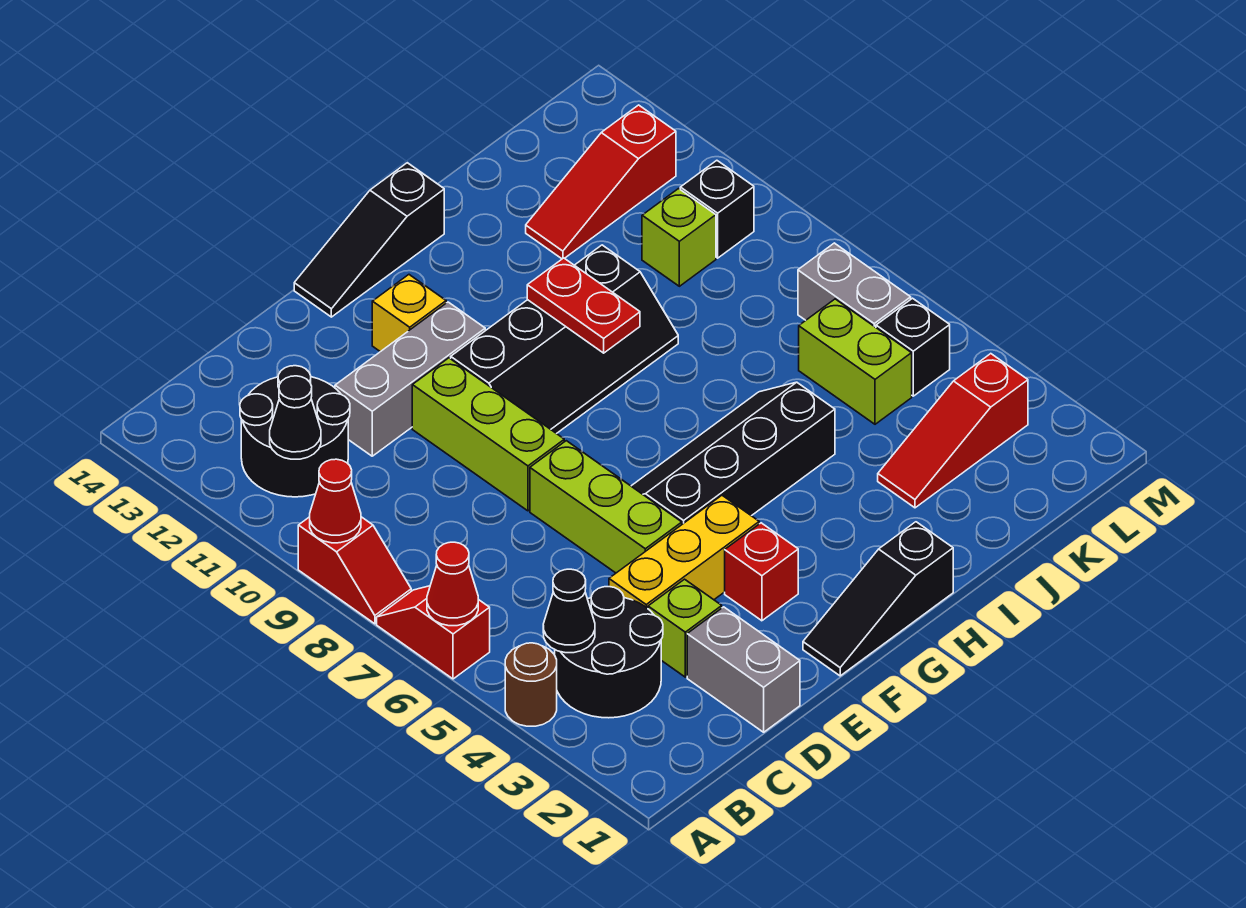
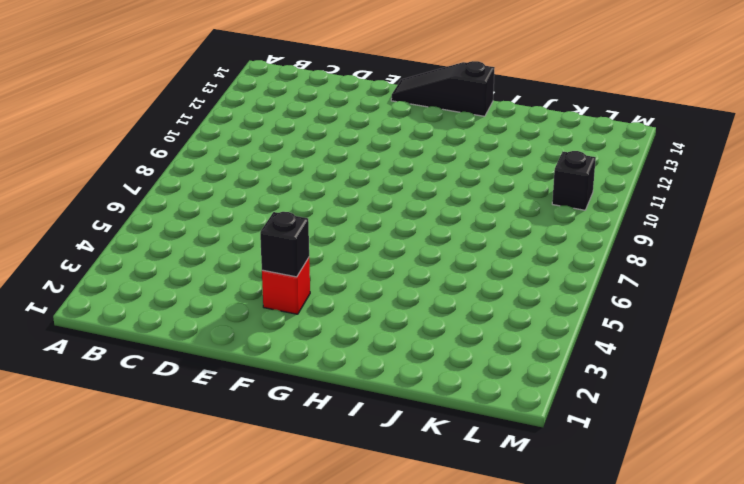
black 1x1 brick [260,212,309,277] -> black 1x1 brick moved to [876,298,950,396]
none -> brown 1x1 round brick [505,643,557,726]
none -> red 1x2 slope [377,586,490,679]
none -> red 1x2 slope [298,517,411,624]

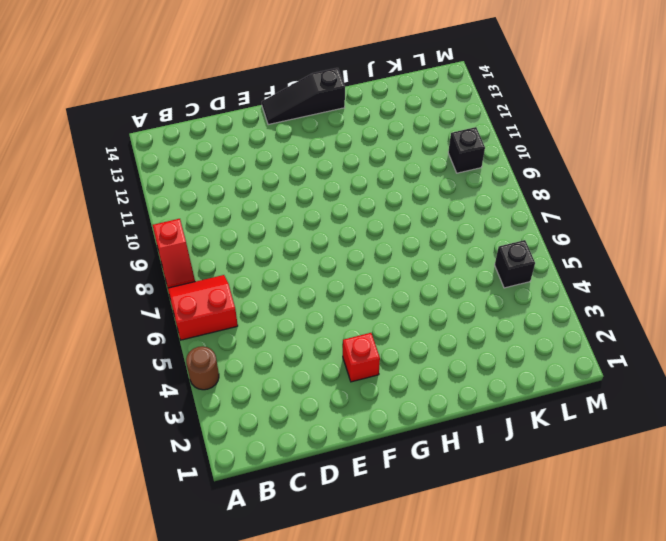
red 2x2 slope [168,275,238,340] -> red 1x2 slope [377,586,490,679]
none -> black 2x2 round brick [555,587,663,718]
none -> black 2x2 round brick [240,366,350,497]
none -> grey 1x2 brick [687,607,800,732]

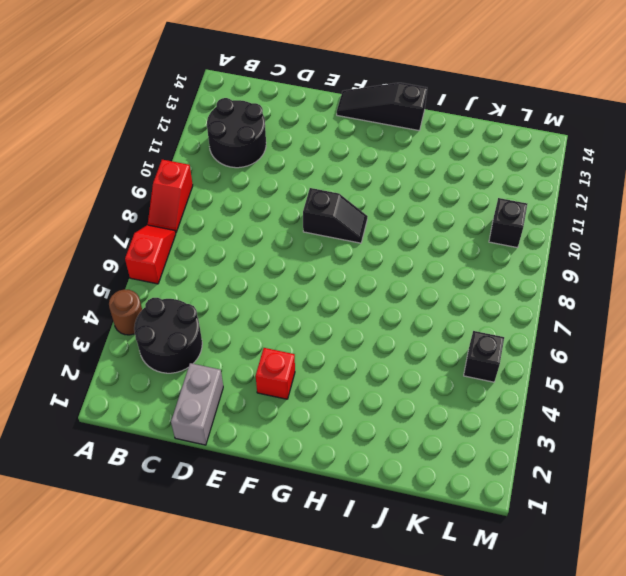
black 1x2 slope [303,188,368,243] -> black 2x4 slope [451,245,678,434]
none -> lime 1x1 brick [648,579,722,677]
none -> yellow 1x3 brick [609,495,759,609]
none -> grey 1x3 brick [335,302,485,456]

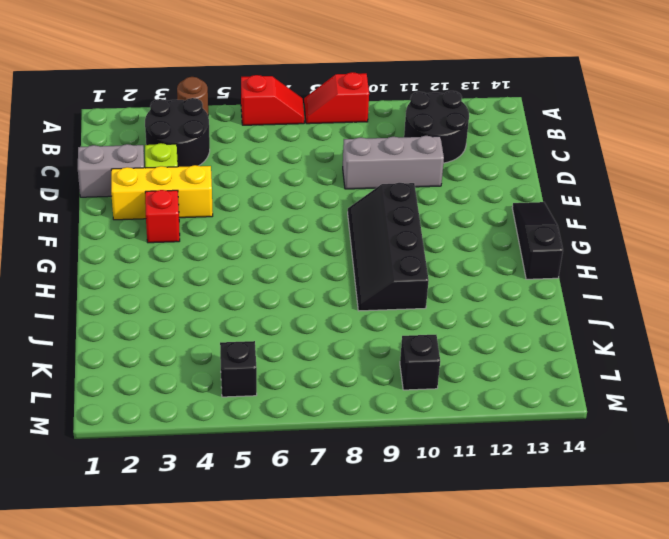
grey 1x3 brick [343,136,444,189] -> grey 1x3 brick turned to [335,302,485,456]
yellow 1x3 brick [111,165,213,220] -> yellow 1x3 brick turned to [609,495,759,609]
none -> lime 1x3 brick [530,441,682,573]
none -> lime 1x3 brick [412,358,564,511]
none -> black 1x3 slope [803,522,953,676]

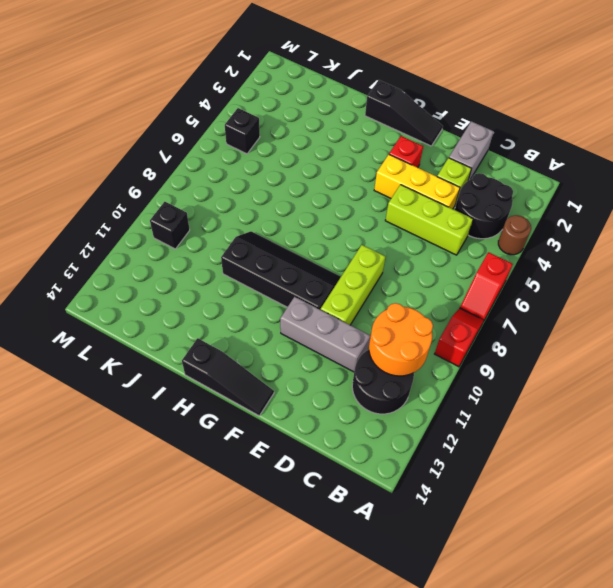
orange 2x2 round brick [369,303,433,376] -> black 1x1 cone [270,376,321,459]
lime 1x3 brick [385,185,473,255] -> lime 1x3 brick turned to [530,441,682,573]
none -> black 2x4 slope [631,382,835,524]
none -> yellow 1x1 brick [372,275,446,352]
none -> red 1x3 slope [878,354,1028,508]

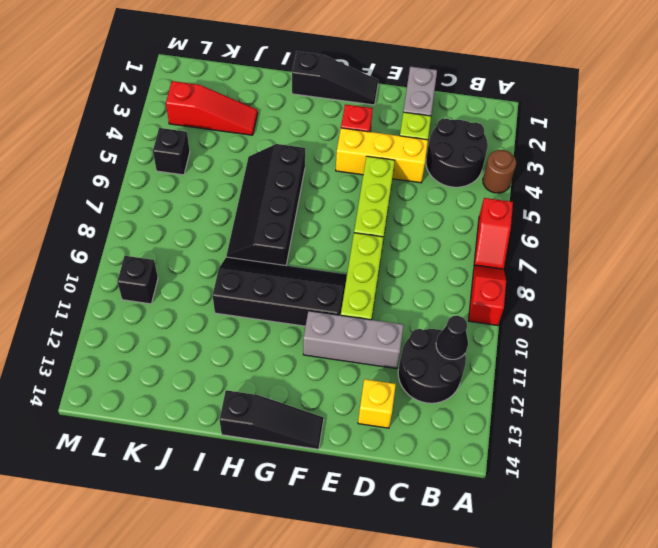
yellow 1x1 brick [358,379,396,428] -> yellow 1x1 brick moved to [372,275,446,352]
black 2x4 slope [226,144,305,266] -> black 2x4 slope turned to [631,382,835,524]
none -> red 1x3 slope [526,105,676,259]
none -> lime 1x2 brick [799,299,912,424]
none -> lime 1x1 brick [642,189,716,286]

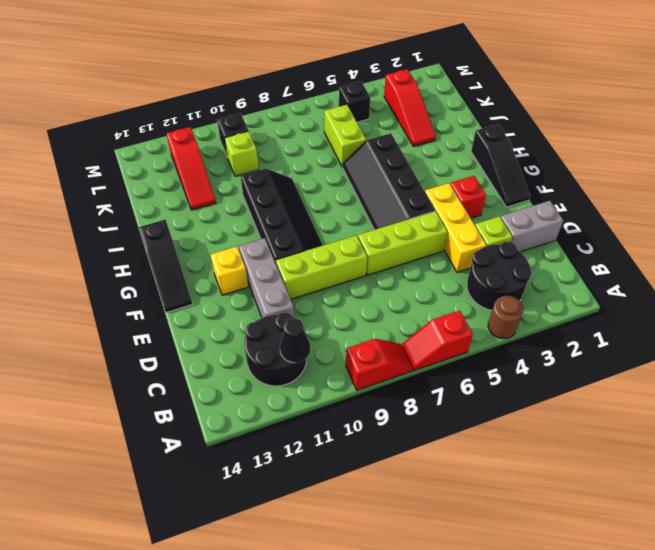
lime 1x2 brick [324,105,366,167] -> lime 1x2 brick turned to [799,299,912,424]
none -> grey 1x2 brick [798,243,911,327]
none -> red 1x1 cone [427,542,478,626]
none -> red 1x1 cone [310,459,361,543]

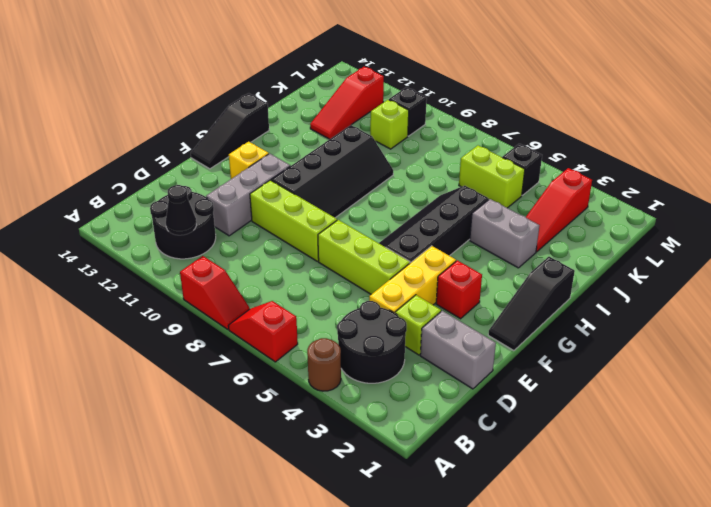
grey 1x2 brick [470,199,540,268] -> grey 1x2 brick moved to [798,243,911,327]
none -> red 1x1 cone [427,542,478,626]
none -> red 1x1 cone [310,459,361,543]
none -> black 1x1 cone [543,569,595,653]

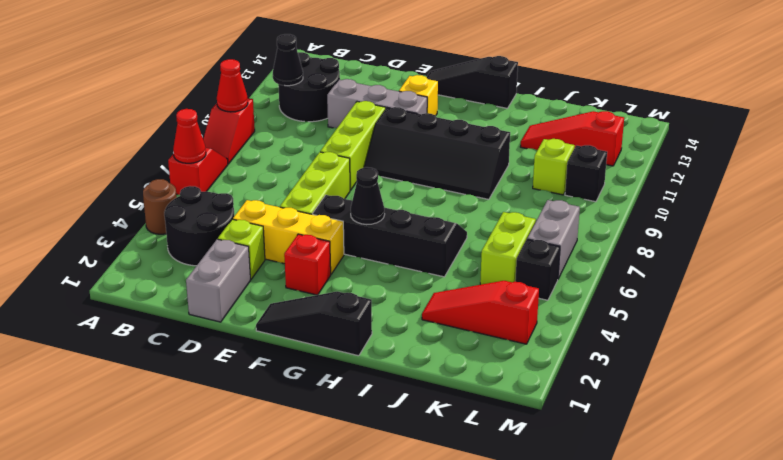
black 1x1 cone [351,167,385,225] -> black 1x1 cone moved to [543,569,595,653]
none -> red 1x2 plate [527,258,640,353]

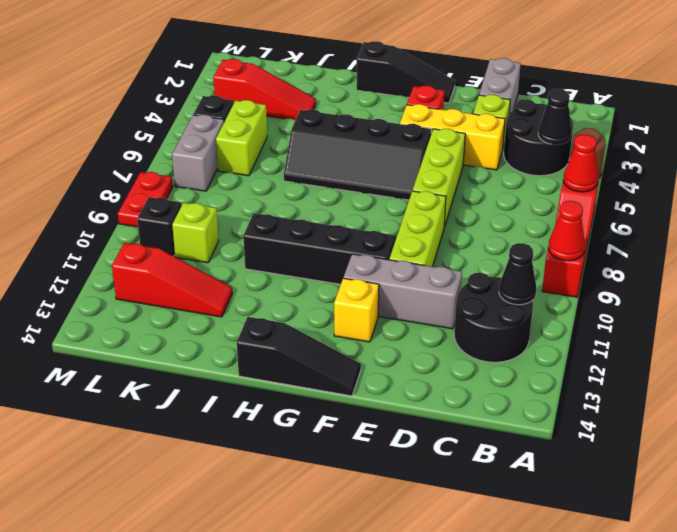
red 1x2 plate [118,172,173,227] -> red 1x2 plate moved to [527,258,640,353]

